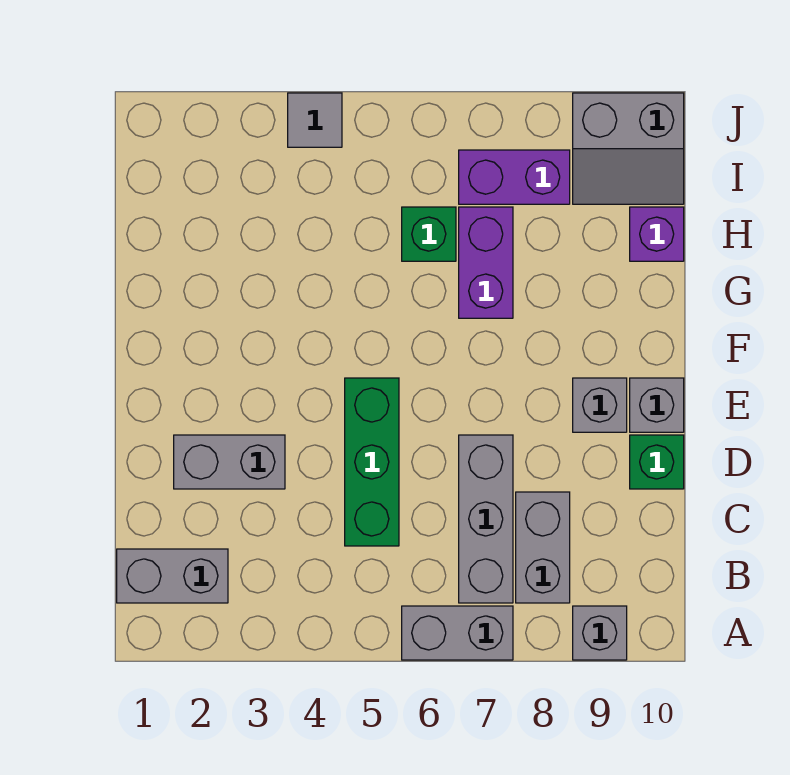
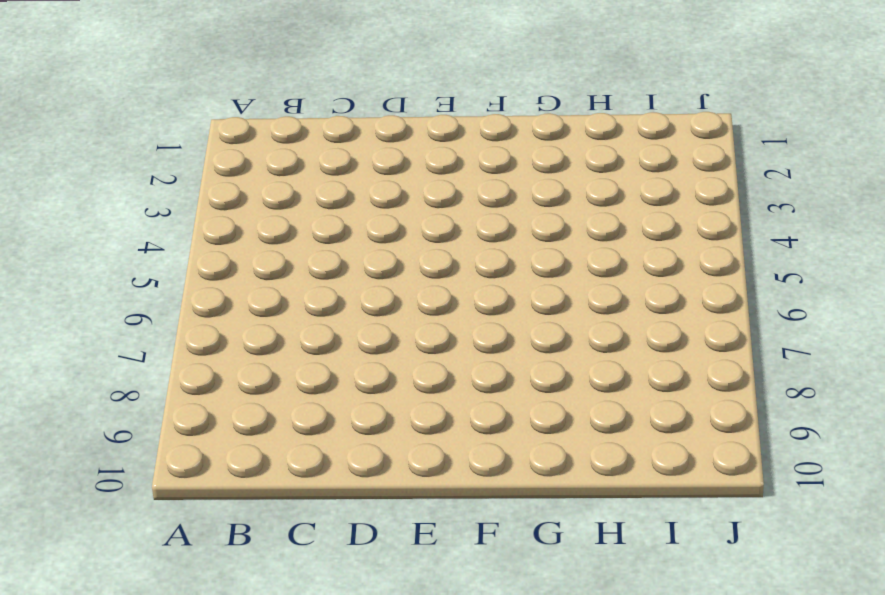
none -> grey 1x2 brick [402,606,513,660]
none -> grey 1x1 brick [573,606,627,660]
none -> grey 1x2 brick [117,549,228,603]

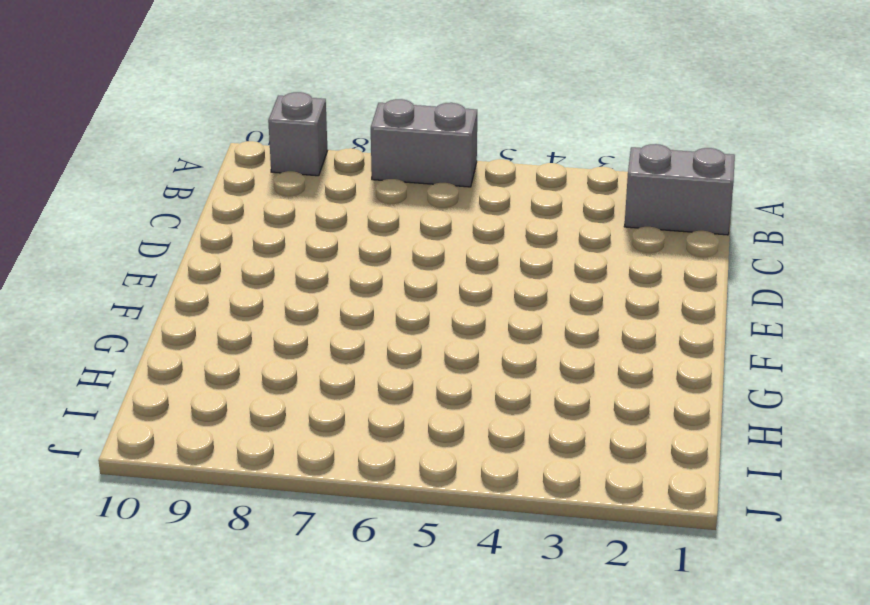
none -> grey 1x3 brick [459,435,513,603]
none -> grey 1x2 brick [516,492,570,603]
none -> green 1x3 brick [345,378,399,546]

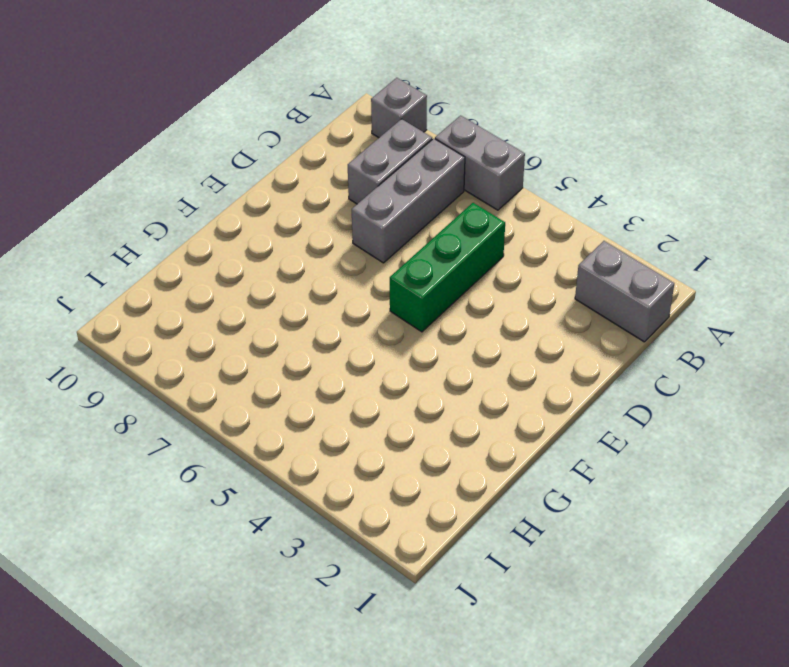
none -> grey 1x2 brick [174,435,285,489]
none -> green 1x1 brick [630,435,684,489]
none -> grey 1x1 brick [573,378,627,432]

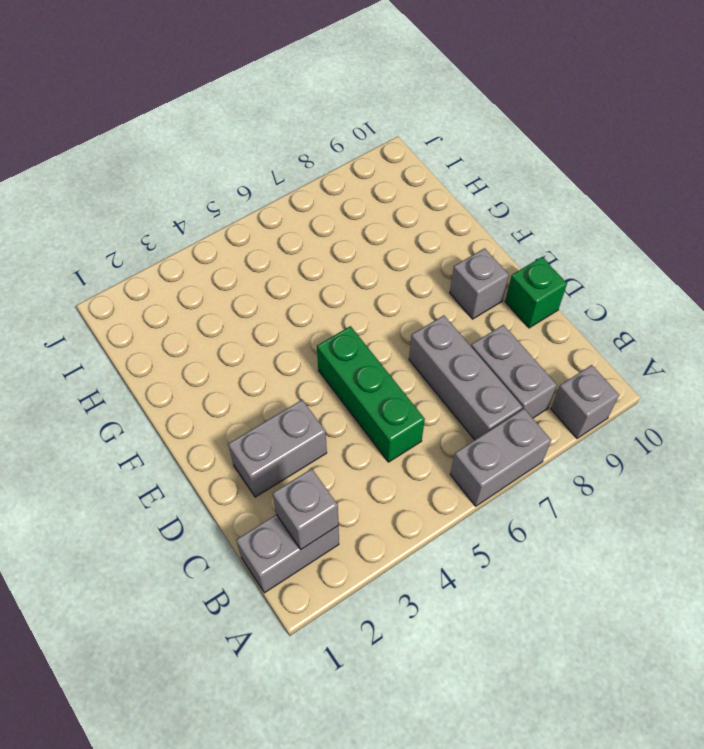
grey 1x1 brick [273,469,338,549] -> grey 1x1 brick moved to [630,378,684,432]
none -> purple 1x2 brick [459,207,513,318]
none -> green 1x1 brick [402,207,456,261]
none -> purple 1x1 brick [630,207,684,261]

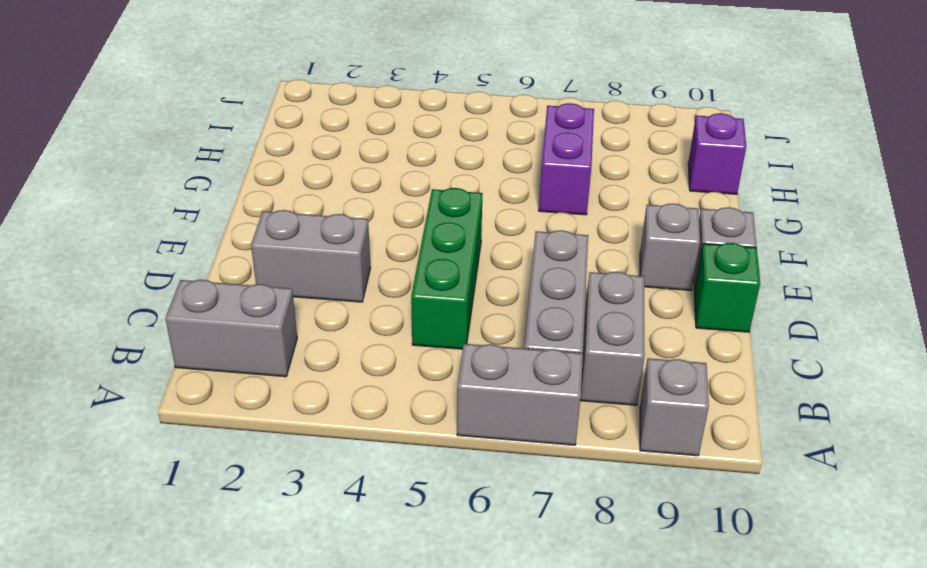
none -> green 1x1 brick [402,207,456,261]
none -> purple 1x2 brick [459,150,570,204]
none -> grey 2x2 slope [573,93,684,204]

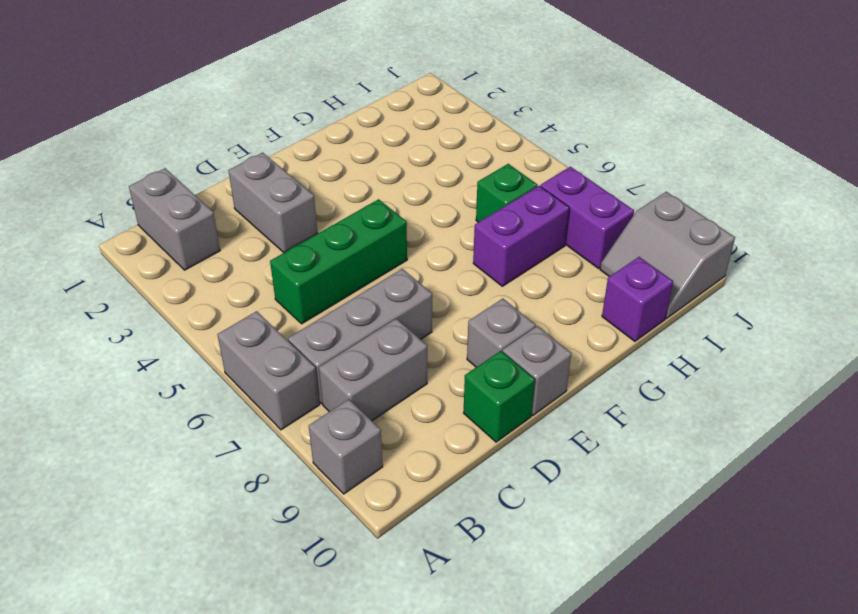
none -> grey 1x1 tile [288,93,342,147]

